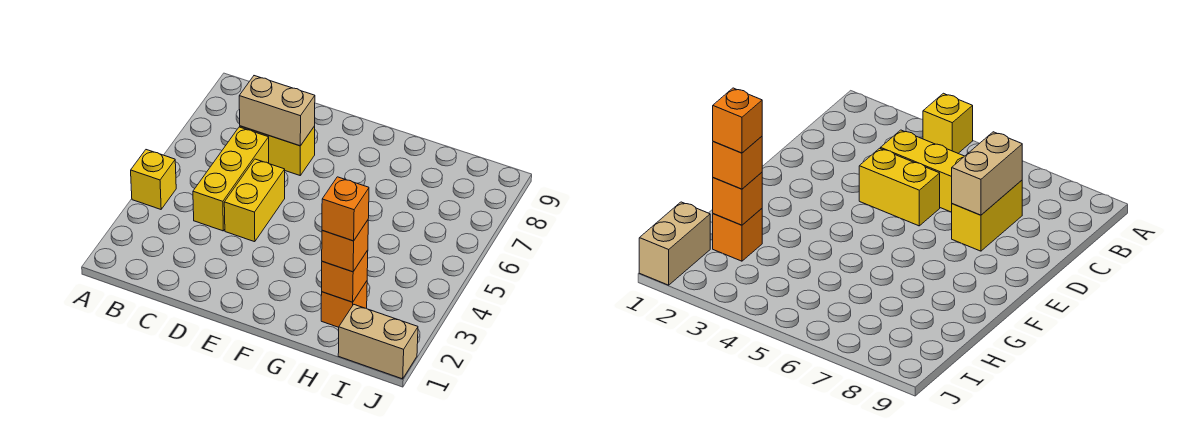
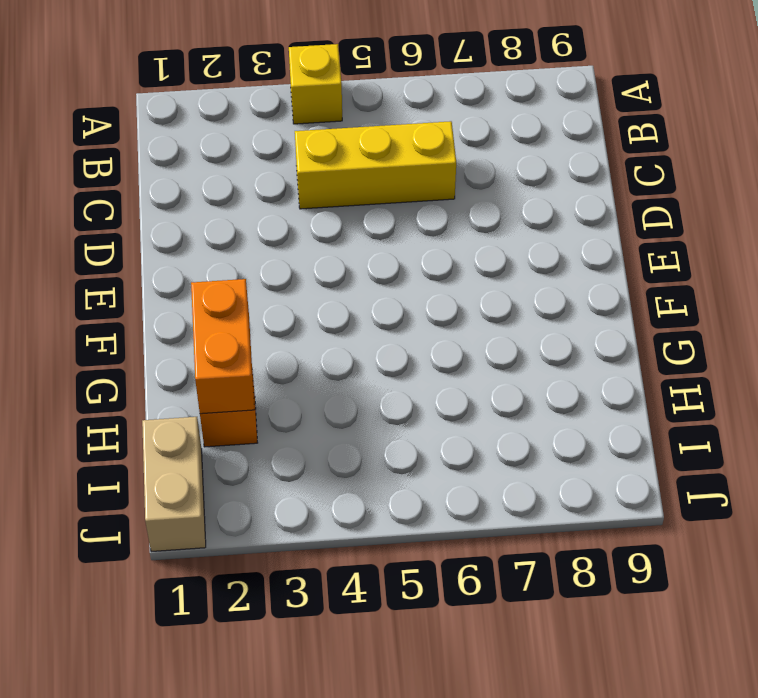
orange 1x2 brick [191,279,254,414] -> orange 1x1 brick [322,250,368,302]
none -> yellow 1x2 brick [240,126,315,175]
none -> yellow 1x2 brick [224,159,285,242]

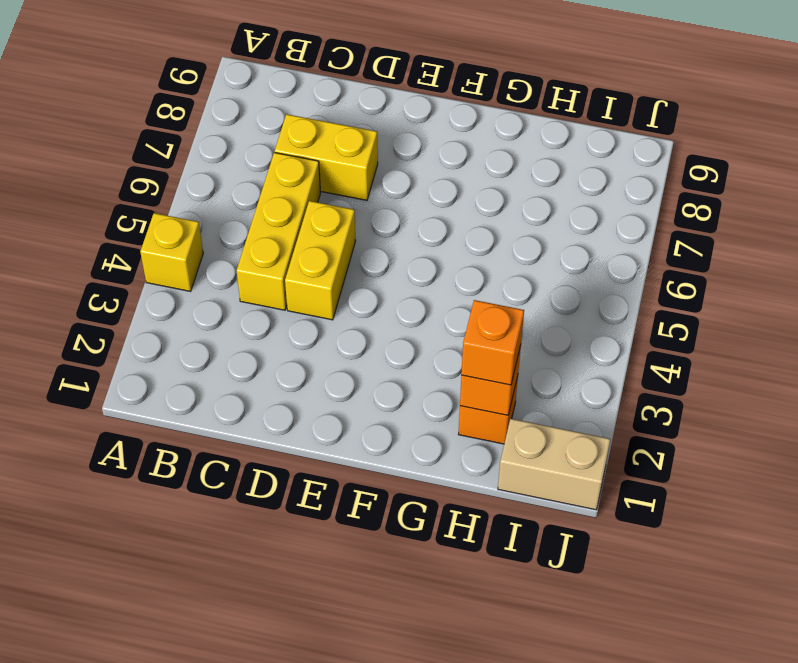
none -> tan 1x2 brick [239,76,315,146]
none -> orange 1x1 brick [322,177,369,241]

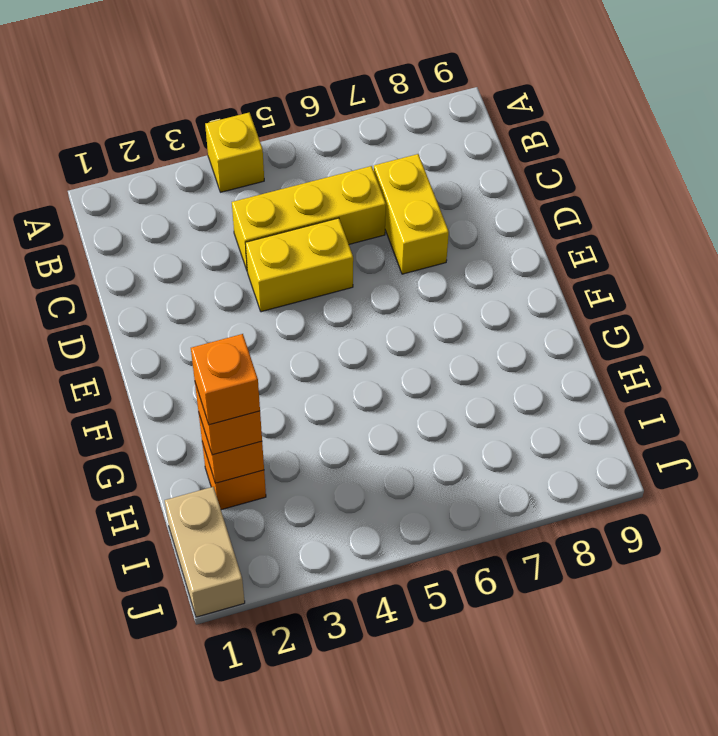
none -> tan 1x2 brick [239,76,315,146]

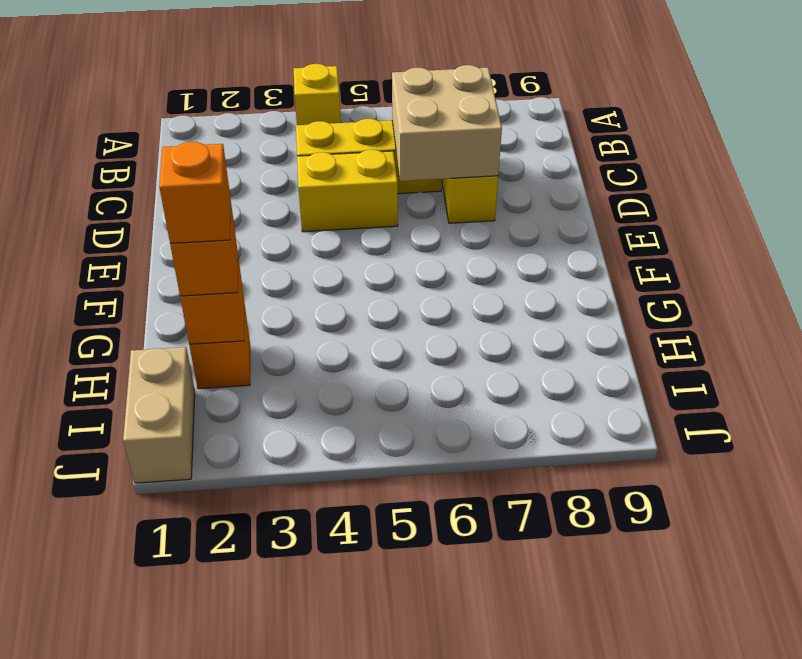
tan 2x2 brick [392,65,502,181] -> tan 1x2 brick [239,76,315,146]

